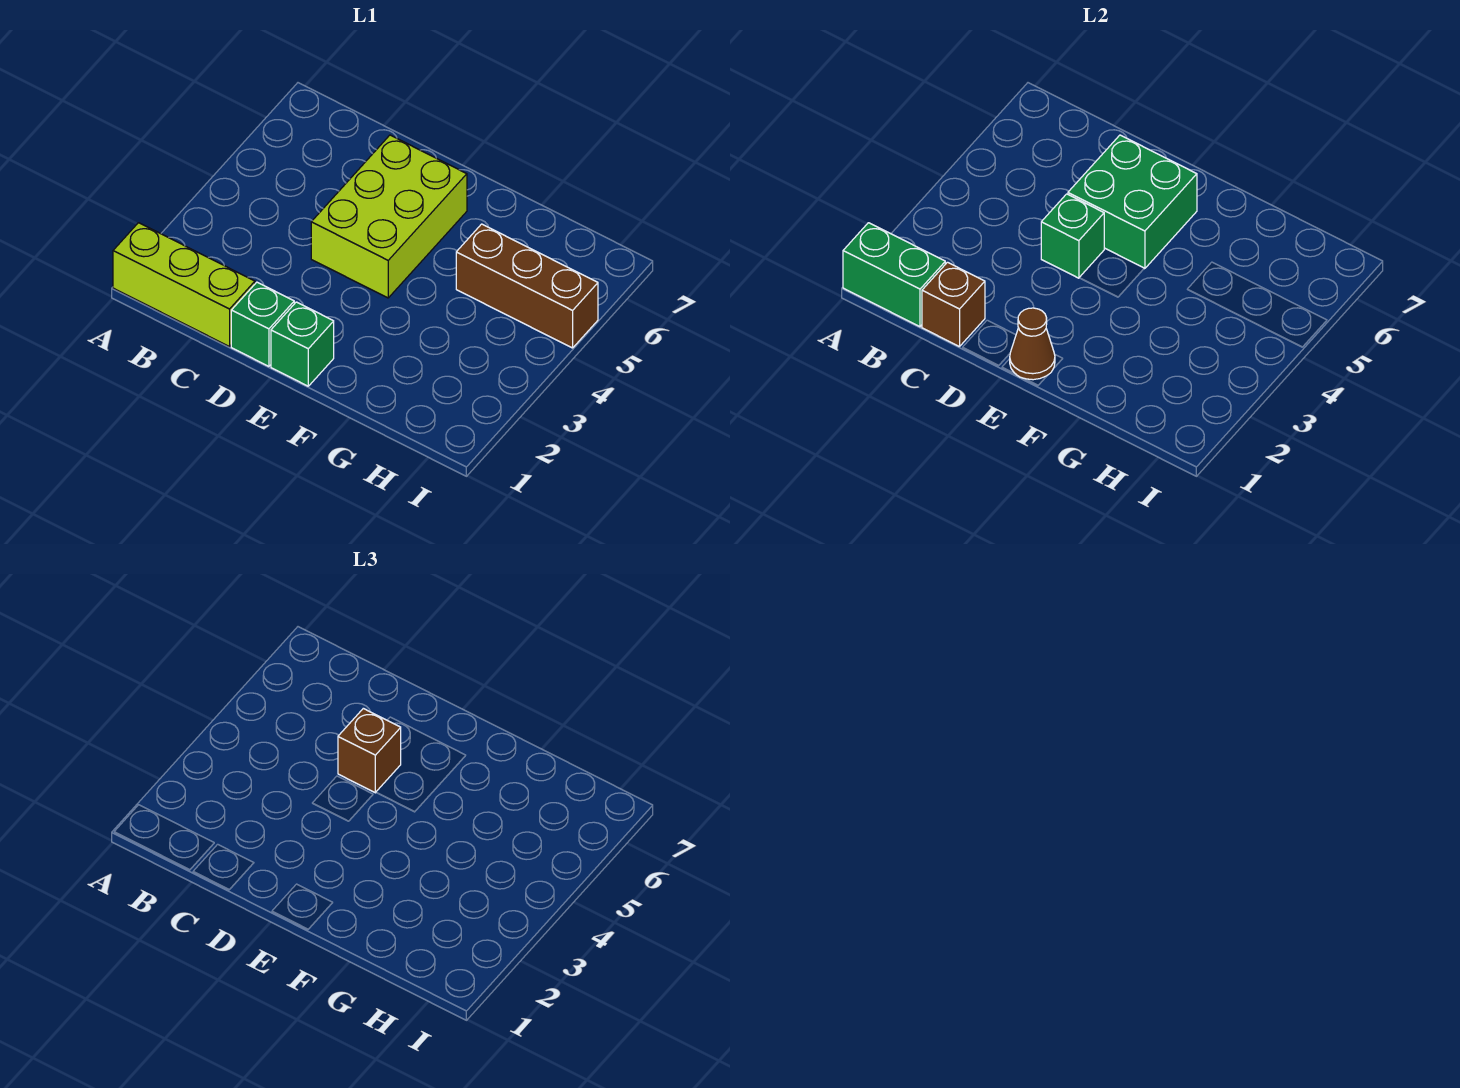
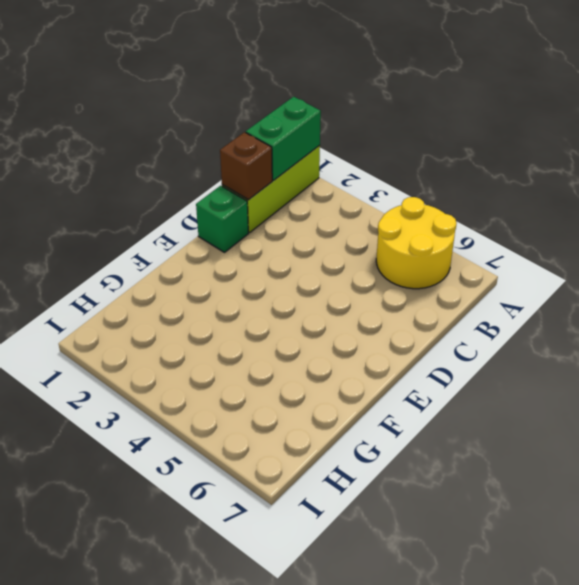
yellow 2x2 round brick [376,197,456,289] -> none
none -> lime 2x3 brick [311,135,467,298]
none -> green 1x1 brick [271,302,334,386]

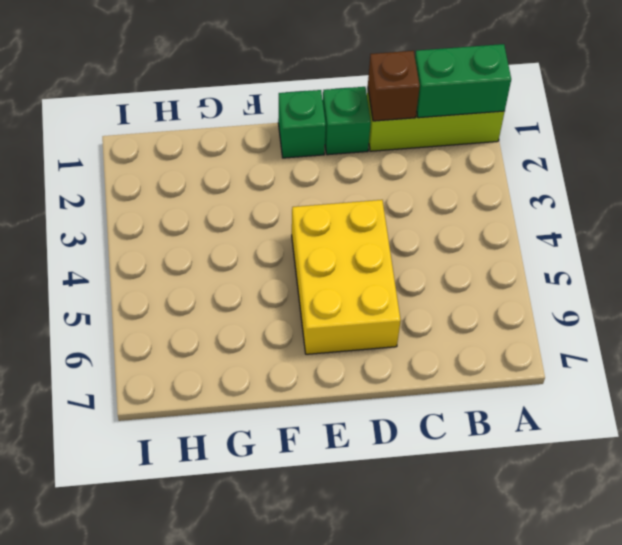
yellow 2x3 brick [292,200,401,354] -> lime 2x3 brick [311,135,467,298]
none -> brown 1x3 brick [456,224,598,348]
none -> green 1x1 brick [1041,194,1104,278]

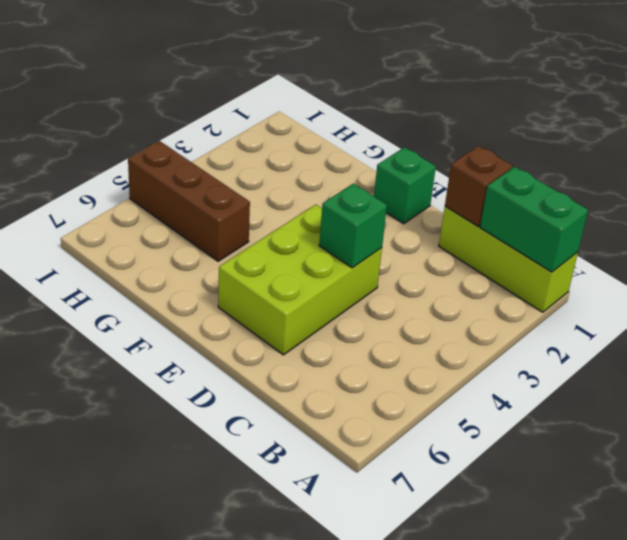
none -> green 1x1 brick [231,282,294,366]
none -> green 2x2 brick [1068,135,1197,269]

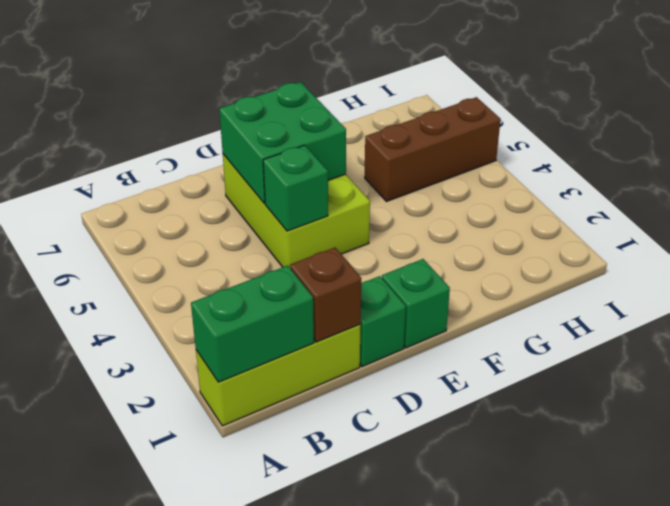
none -> brown 1x1 cone [1010,308,1055,380]
none -> brown 1x1 brick [338,708,401,793]

